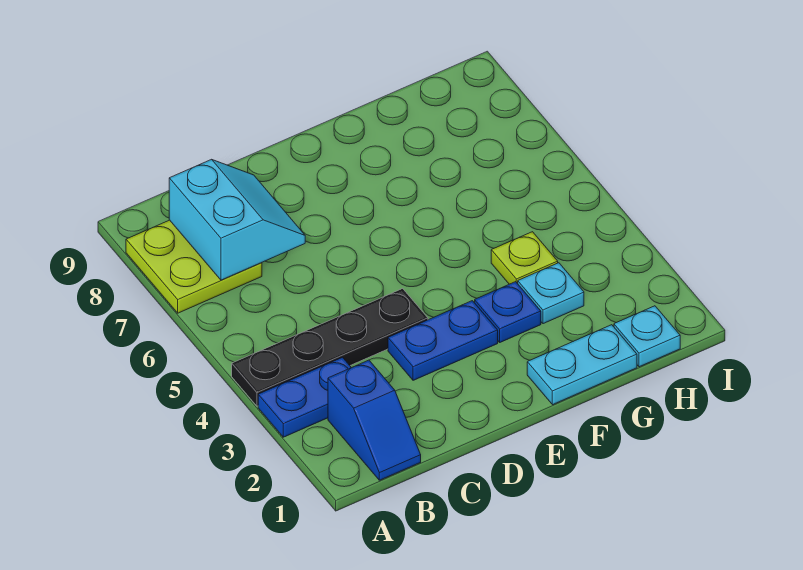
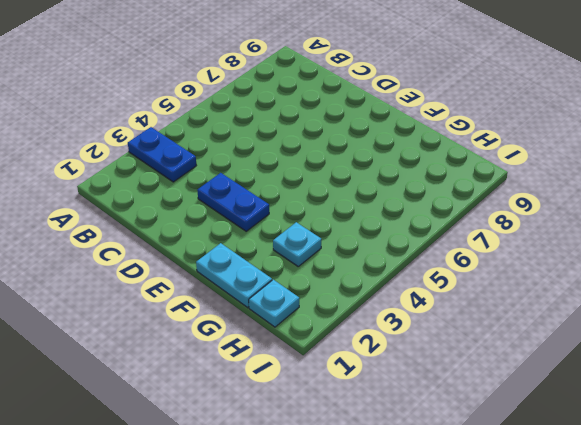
none -> black 1x4 plate [232,289,428,406]
none -> lime 2x2 plate [126,220,262,313]

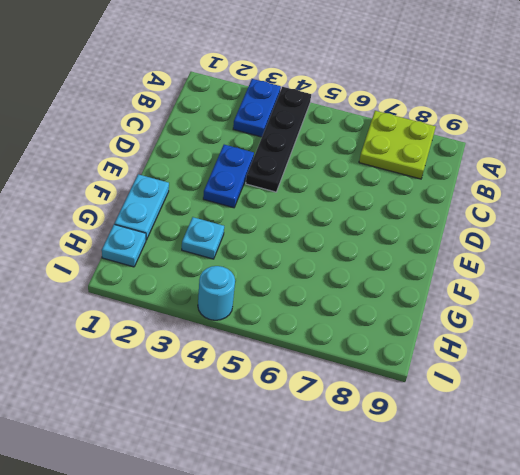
cyan 1x1 round brick [198,266,235,320] -> none
none -> blue 1x2 slope [328,360,421,480]
none -> blue 1x1 plate [475,282,541,342]

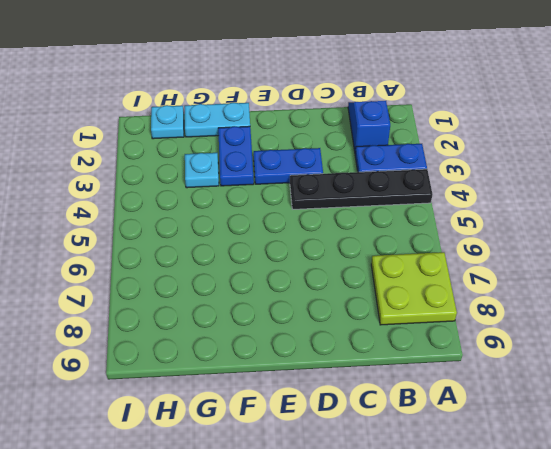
blue 1x2 plate [218,126,254,186] -> blue 1x1 plate [475,282,541,342]
none -> lime 1x1 plate [491,232,558,284]
none -> cyan 2x2 slope [169,159,305,280]

